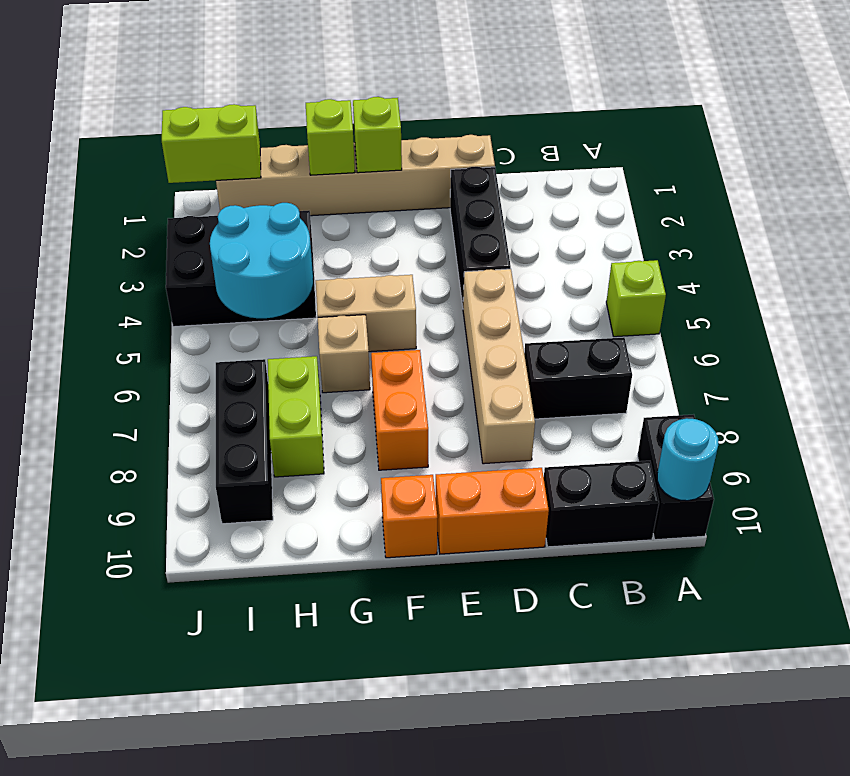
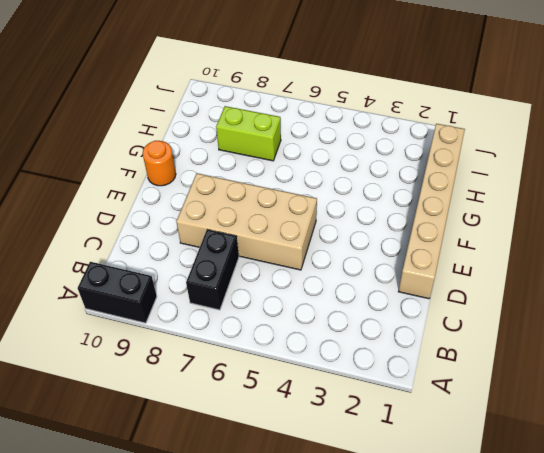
tan 2x4 brick [176,173,317,270] -> tan 1x4 brick [463,269,535,464]
orange 1x1 round brick [143,141,176,186] -> orange 1x1 brick [381,475,437,558]
none -> lime 1x1 brick [606,260,666,337]
none -> black 1x2 brick [544,461,659,547]
none -> black 1x3 brick [450,167,511,306]

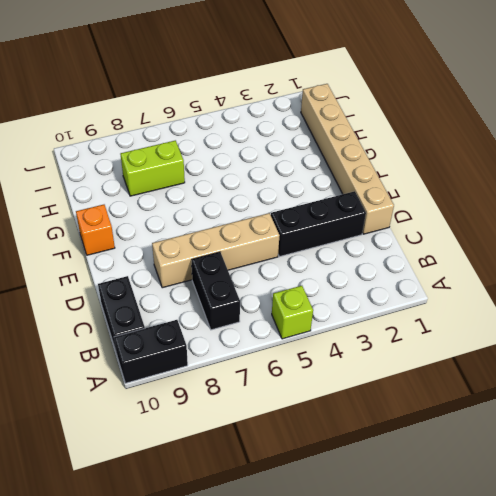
none -> orange 1x2 brick [435,468,549,554]
none -> tan 1x2 brick [316,275,416,352]
none -> orange 1x2 brick [371,350,428,470]

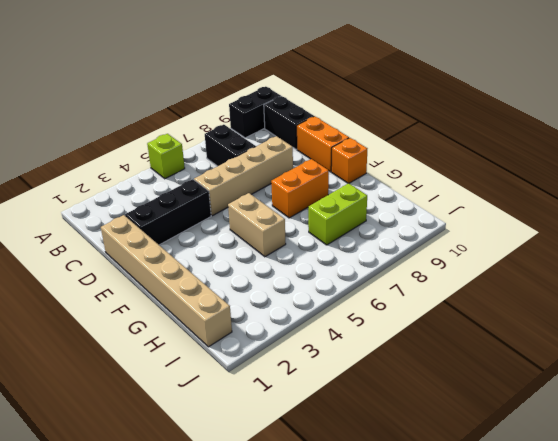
none -> tan 1x1 brick [318,315,370,393]
none -> black 2x3 brick [166,211,316,327]
none -> black 1x3 brick [216,359,273,524]

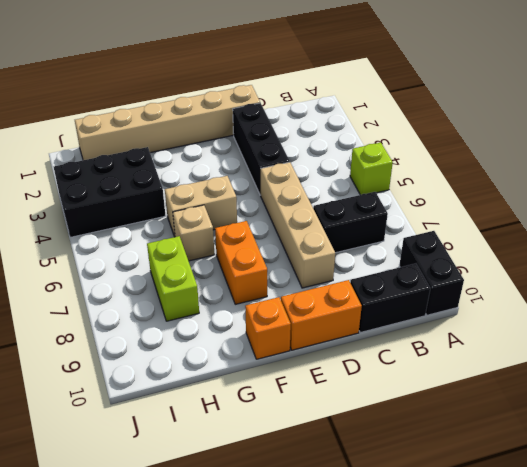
none -> black 1x3 brick [216,359,273,524]
none -> cyan 1x1 round brick [657,418,718,501]
none -> lime 1x1 brick [353,97,402,173]

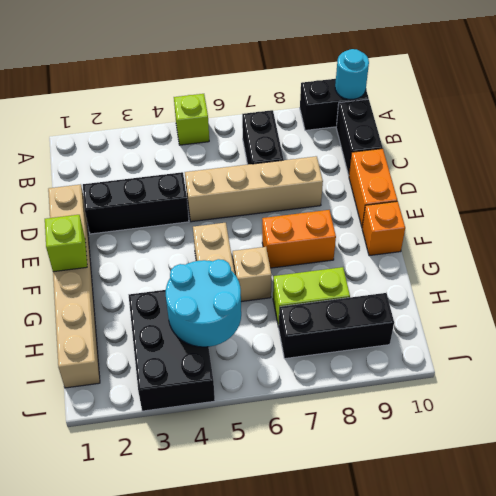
none -> lime 1x1 brick [306,99,355,175]
none -> lime 1x2 brick [162,104,261,183]

